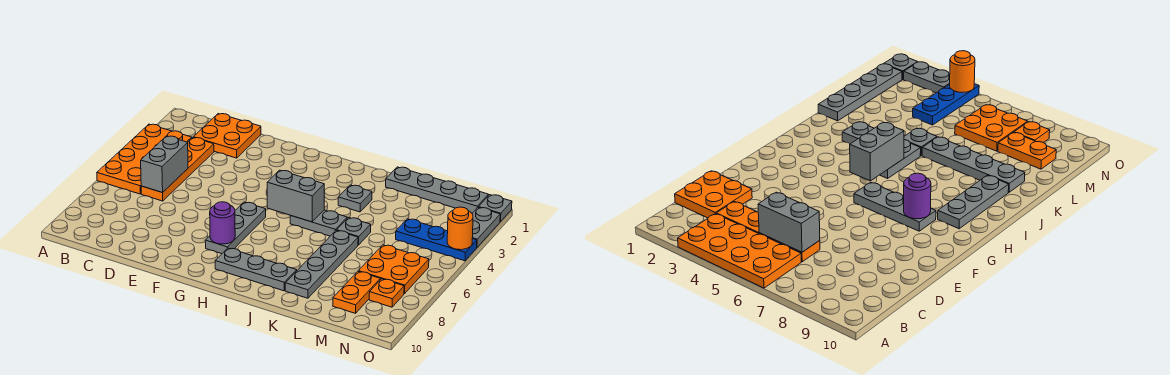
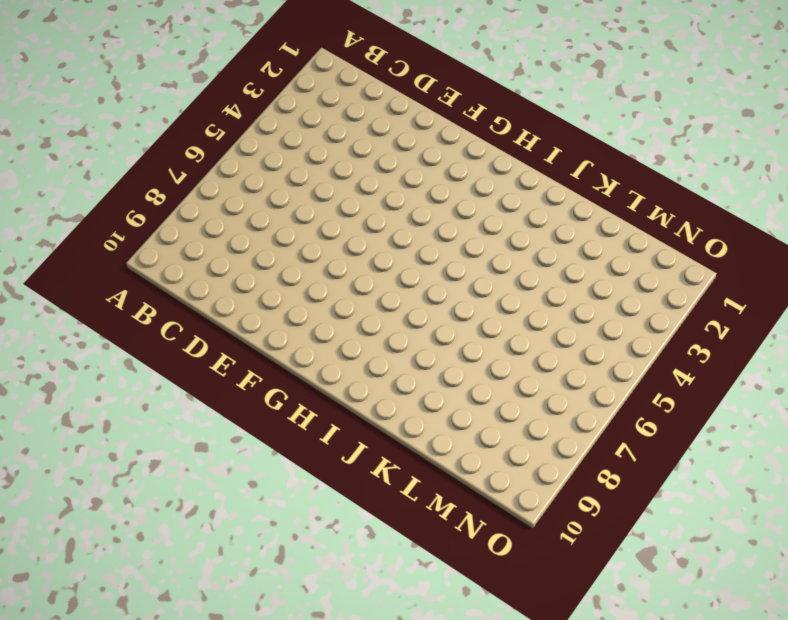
none -> orange 2x4 plate [97,124,192,194]
none -> orange 2x2 plate [193,114,261,158]
none -> orange 1x4 plate [141,138,214,201]

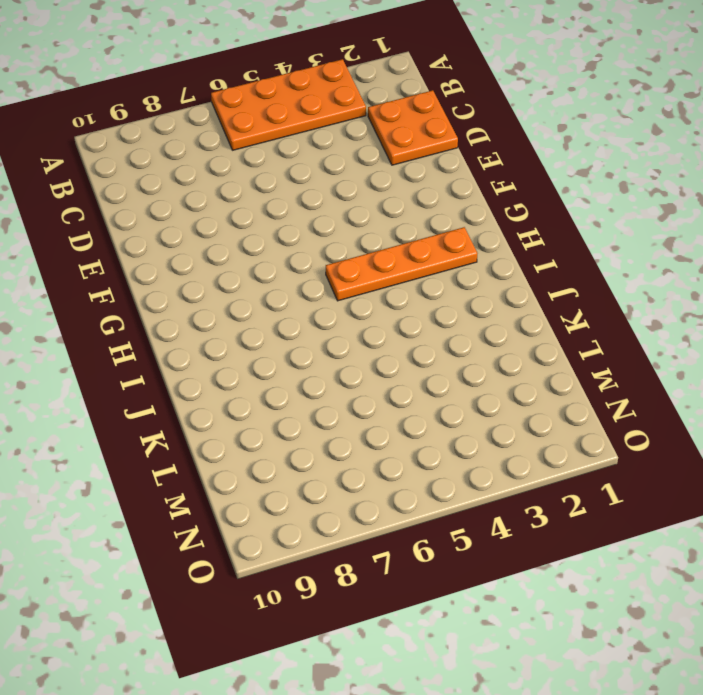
orange 1x4 plate [326,227,478,301] -> orange 1x4 plate moved to [141,138,214,201]
none -> grey 1x3 plate [205,202,266,254]
none -> grey 1x3 plate [215,248,297,291]
none -> grey 1x2 plate [290,210,347,236]

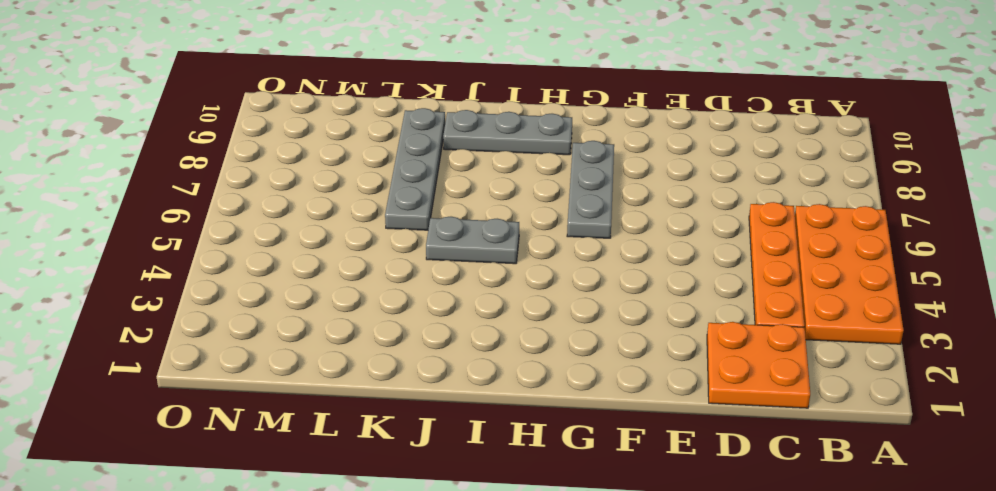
none -> grey 1x1 plate [338,185,372,212]
none -> grey 1x4 plate [386,167,488,213]
none -> grey 1x1 plate [337,218,371,245]

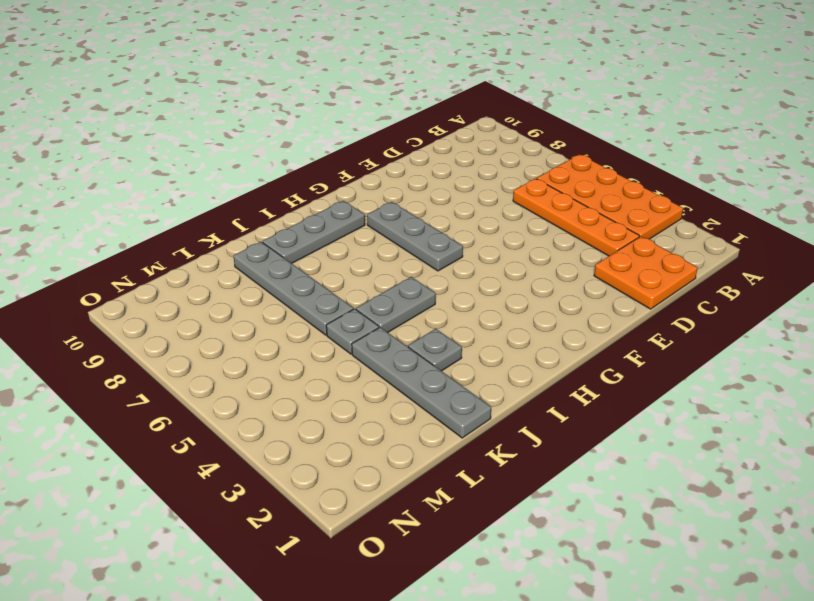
grey 1x4 plate [352,327,491,438] -> grey 1x4 plate turned to [386,167,488,213]
none -> blue 1x3 plate [396,219,477,261]
none -> orange 2x2 plate [358,245,429,294]
none -> orange 1x2 plate [333,272,380,313]

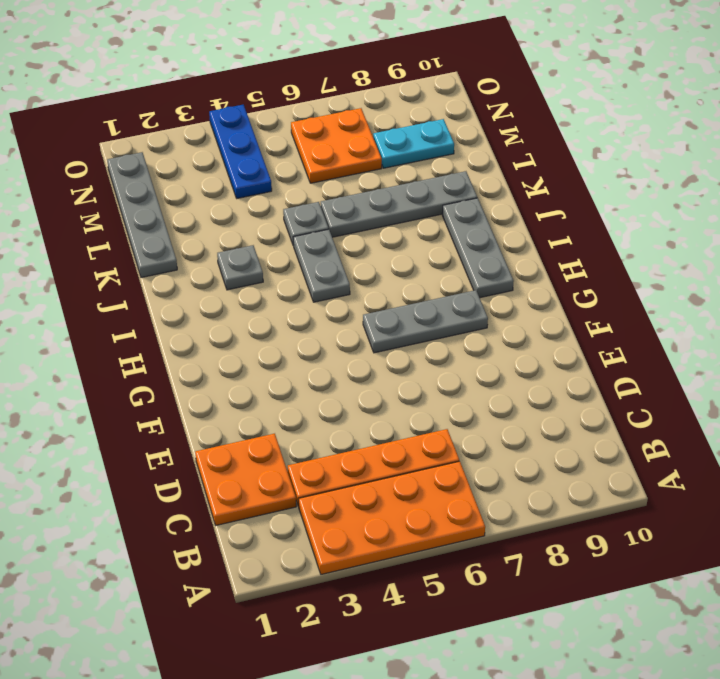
cyan 1x2 plate [373,119,454,168] -> orange 1x2 plate [333,272,380,313]
none -> orange 1x1 plate [369,279,404,307]
none -> grey 1x1 plate [479,195,512,222]
none -> grey 1x2 plate [472,207,500,247]

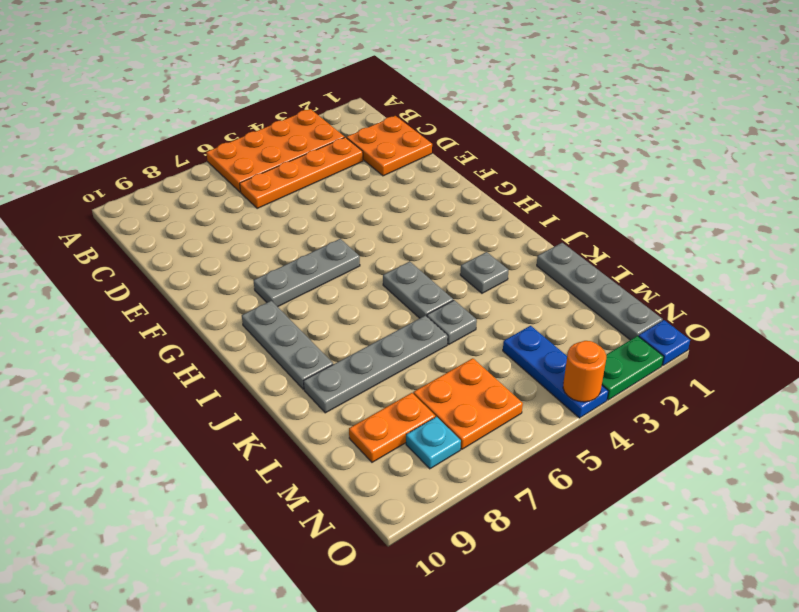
cyan 1x1 plate [406,417,461,469] -> orange 1x1 plate [369,279,404,307]
blue 1x1 plate [639,320,690,366] -> grey 1x1 plate [479,195,512,222]
green 1x2 plate [602,336,664,400] -> grey 1x2 plate [472,207,500,247]
none -> grey 1x2 brick [141,136,188,193]
none -> purple 1x1 round brick [210,202,235,244]
none -> grey 1x2 brick [267,170,324,222]

